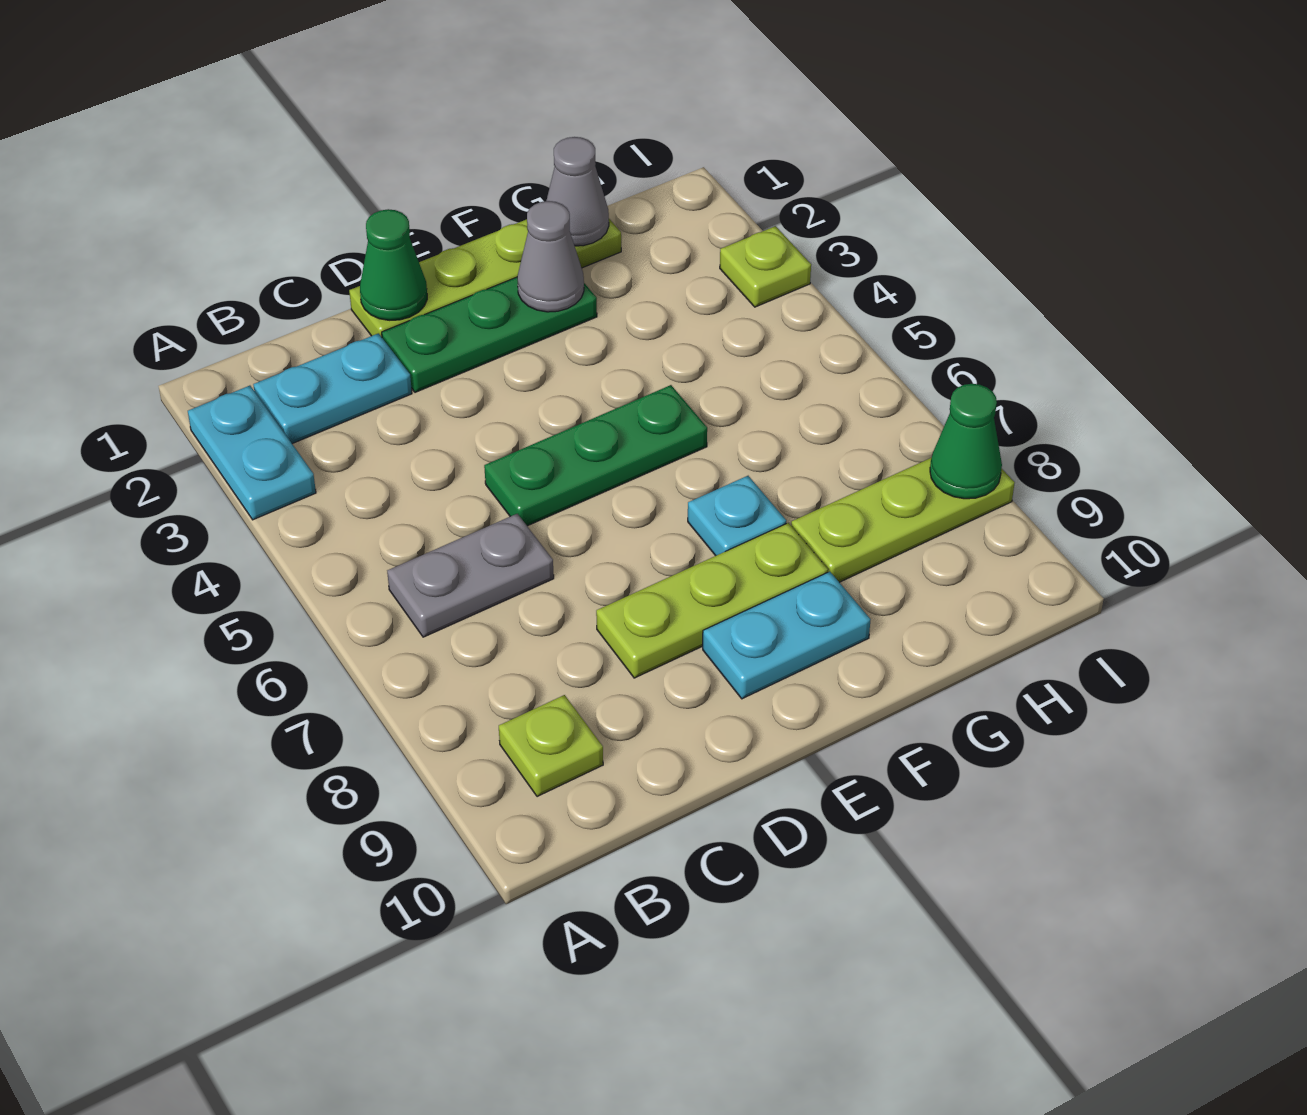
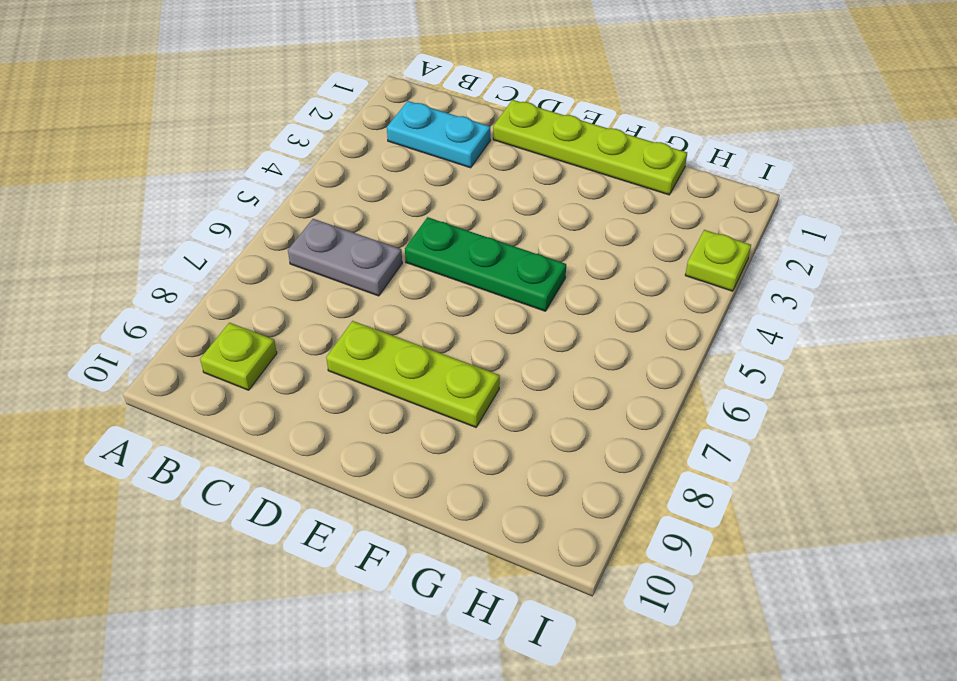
none -> cyan 1x2 plate [188,386,316,520]
none -> green 1x3 plate [382,277,597,392]
none -> cyan 1x2 plate [703,572,871,699]

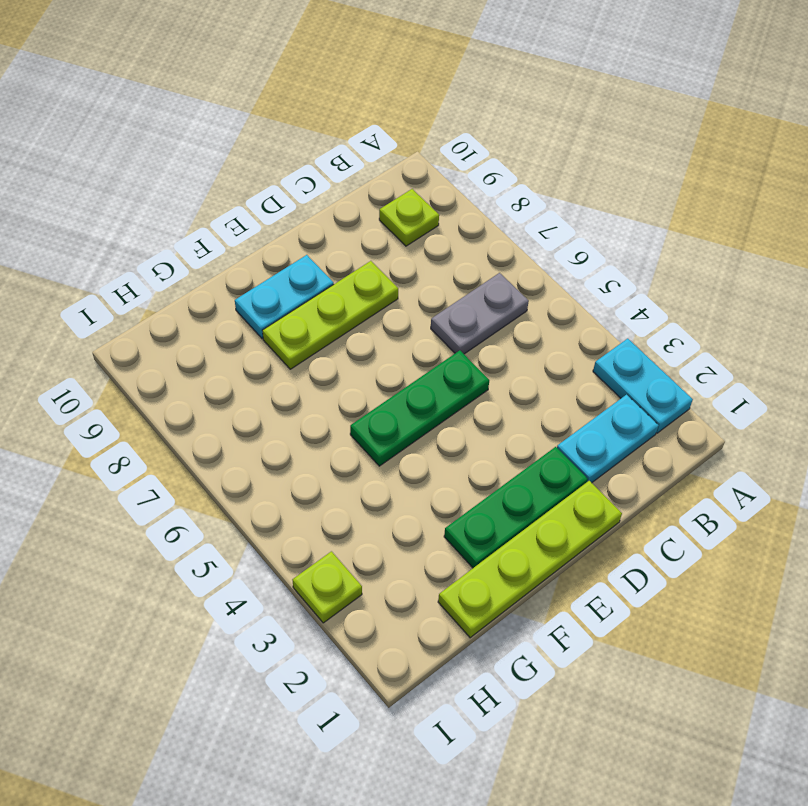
none -> cyan 1x1 plate [688,476,786,556]
none -> lime 1x3 plate [791,458,1015,582]
none -> green 1x1 cone [360,209,427,320]

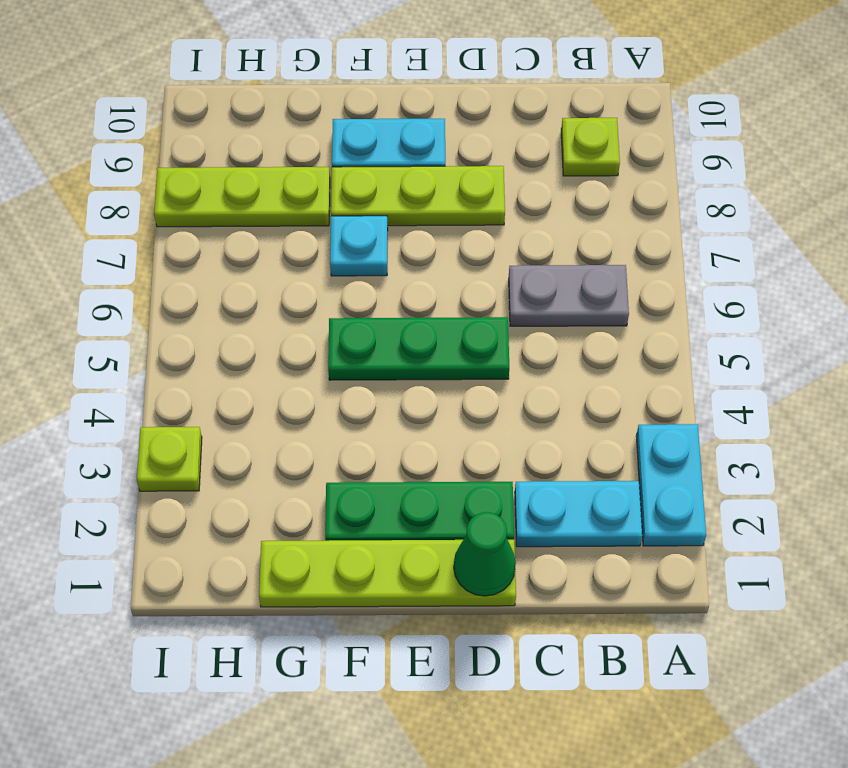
none -> grey 1x1 cone [517,201,584,312]
none -> grey 1x1 cone [546,137,609,246]
none -> green 1x1 cone [930,384,1002,499]

